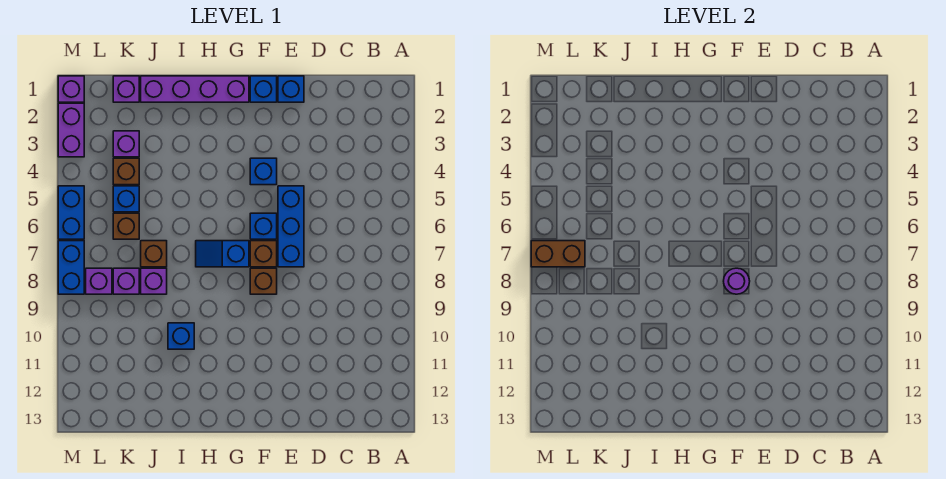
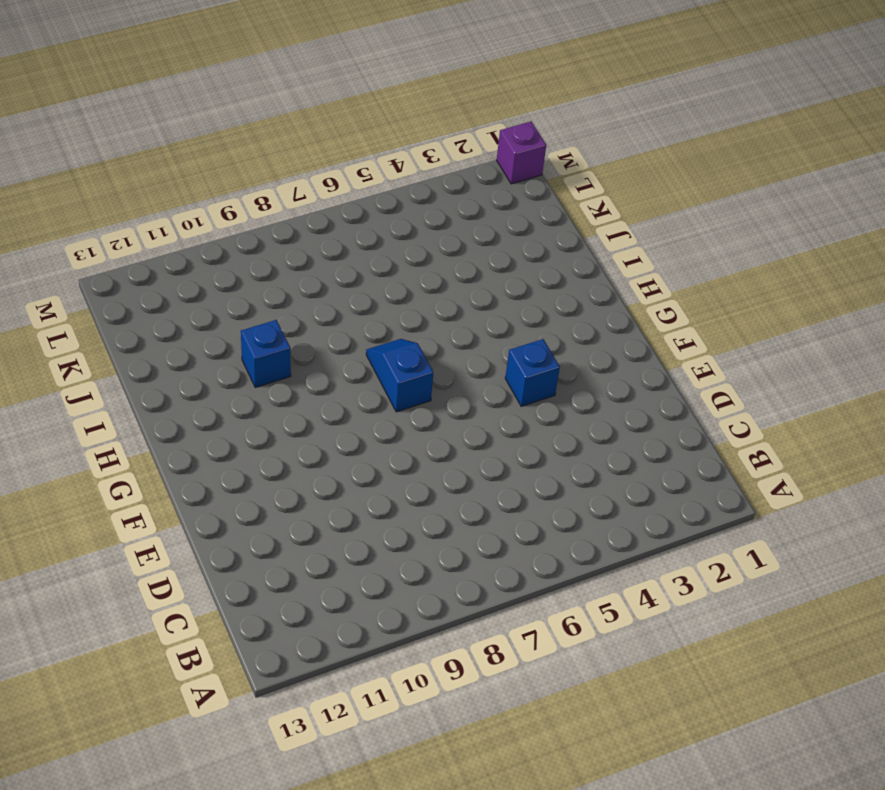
none -> blue 1x1 brick [278,76,304,102]
none -> blue 1x3 brick [278,186,304,267]
none -> blue 1x1 brick [250,76,277,102]

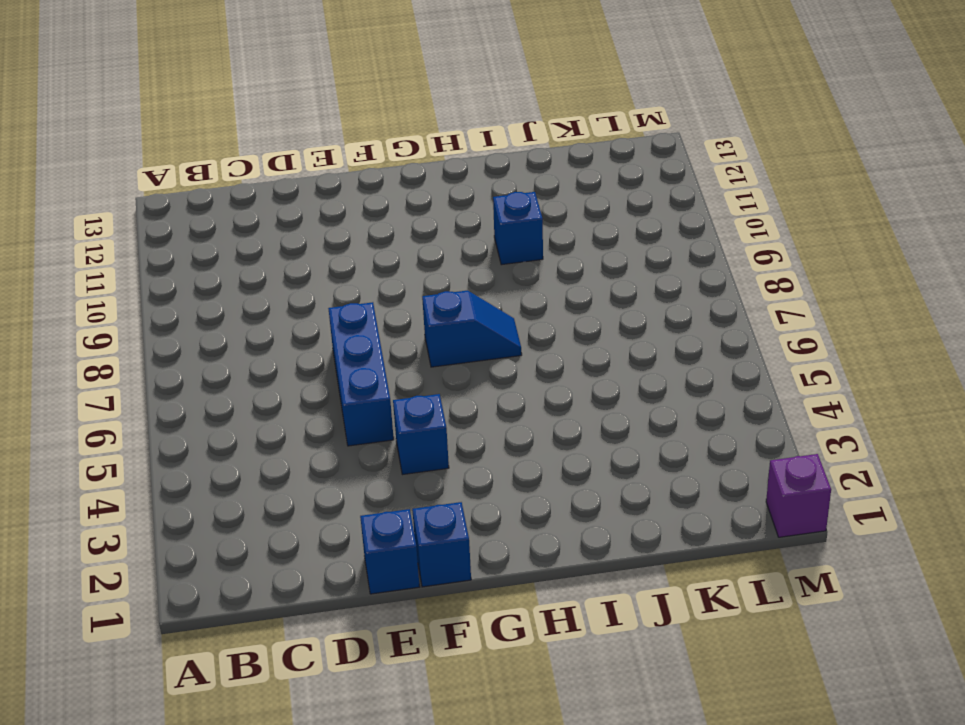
none -> blue 1x1 brick [250,213,277,239]
none -> brown 1x1 brick [250,241,277,267]
none -> brown 1x1 brick [250,268,277,294]

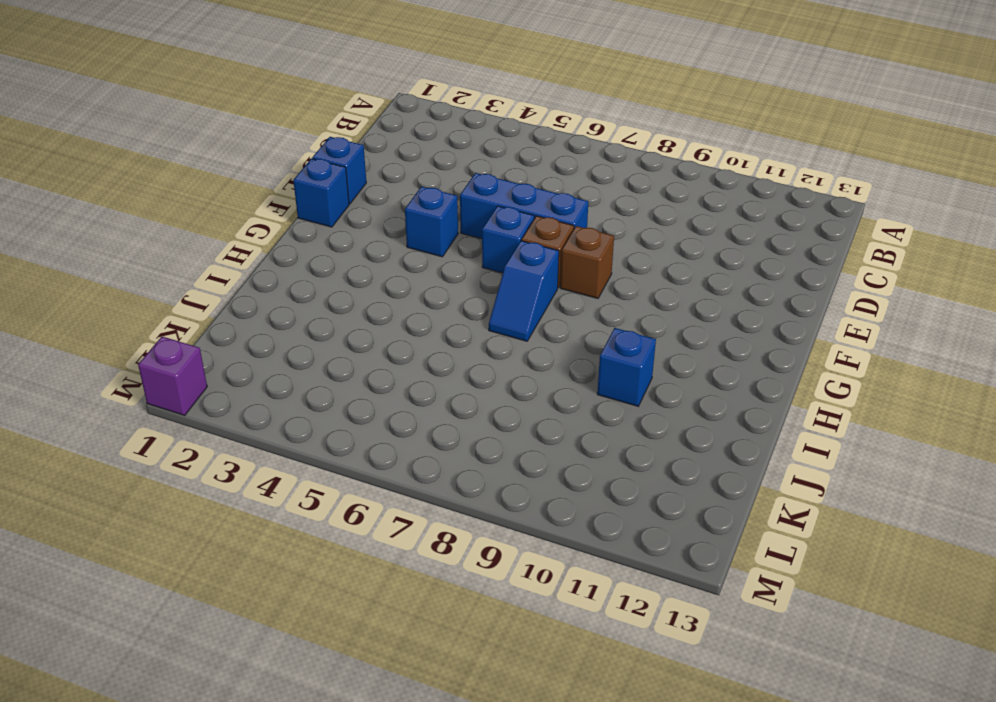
none -> purple 1x4 brick [141,76,249,102]
none -> brown 1x1 brick [141,241,167,267]
none -> purple 1x1 brick [141,268,167,294]

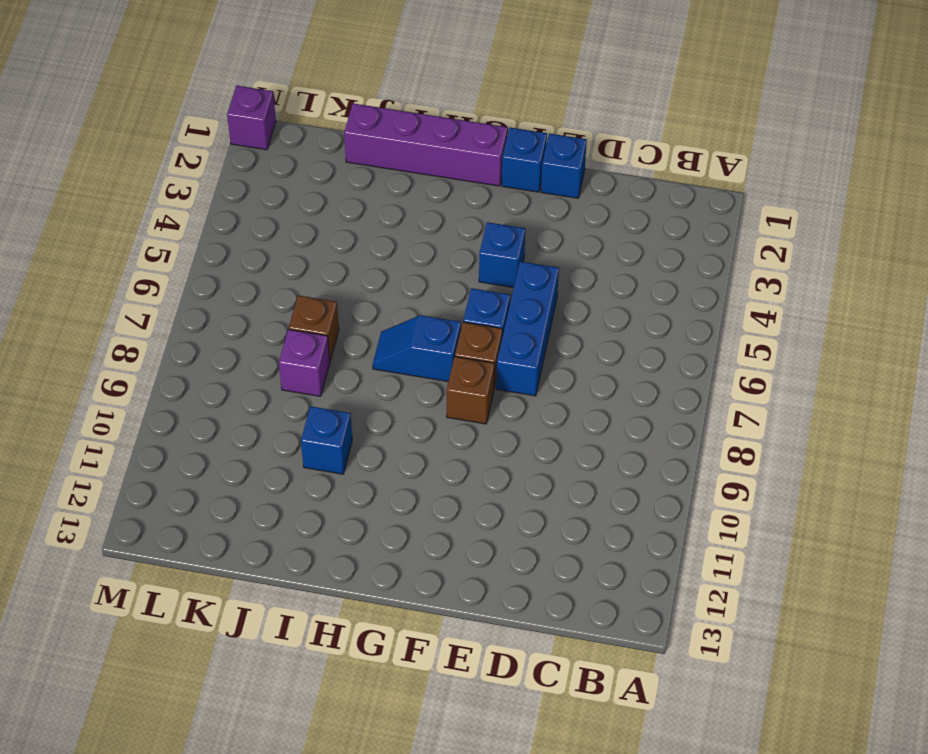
none -> purple 1x1 brick [113,76,139,102]
none -> purple 1x1 brick [113,131,139,157]
none -> brown 1x1 brick [113,158,139,185]

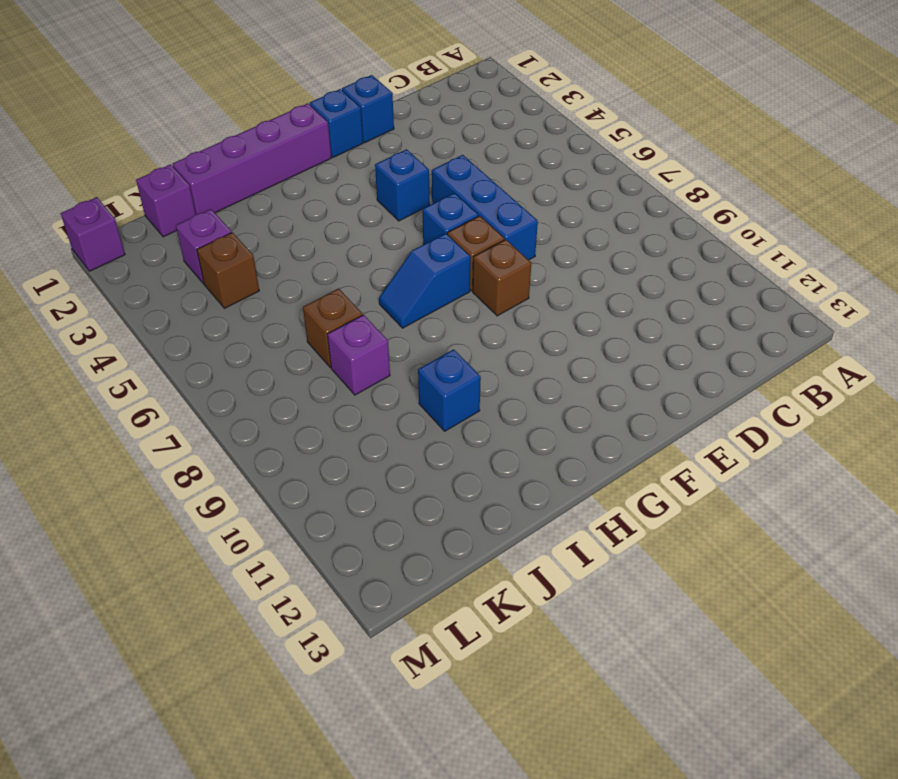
none -> blue 1x1 brick [113,186,139,212]
none -> brown 1x1 brick [113,213,139,239]
none -> purple 1x1 brick [113,268,139,294]

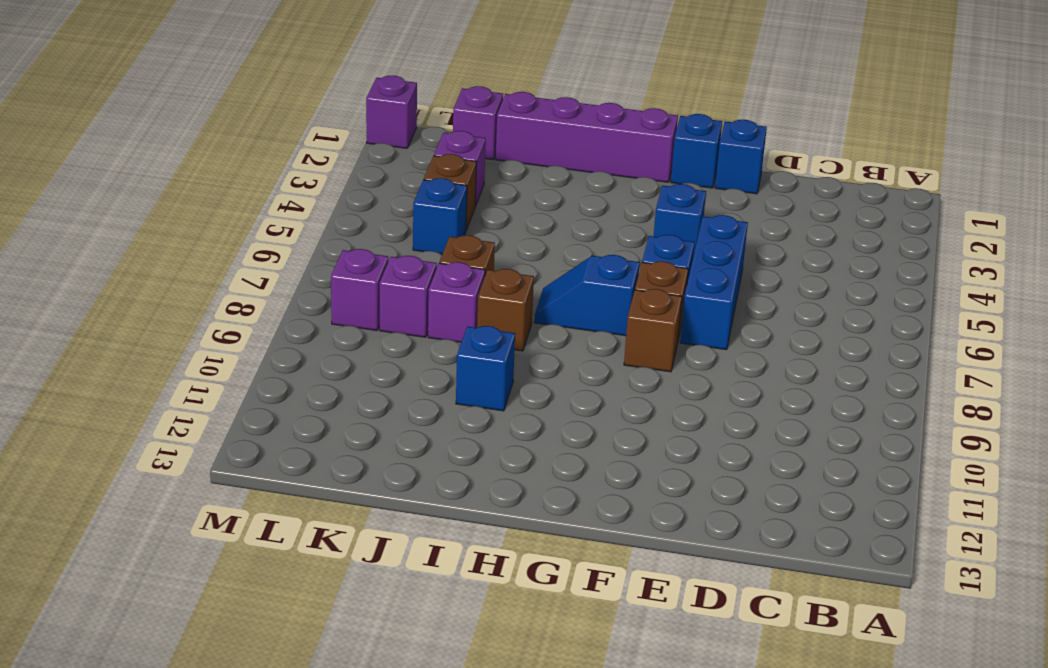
brown 1x1 brick [477,269,534,351] -> brown 1x1 brick moved to [113,213,139,239]
none -> purple 1x2 brick [58,103,84,157]
none -> blue 1x2 brick [58,186,84,239]
none -> blue 1x2 brick [58,241,84,294]

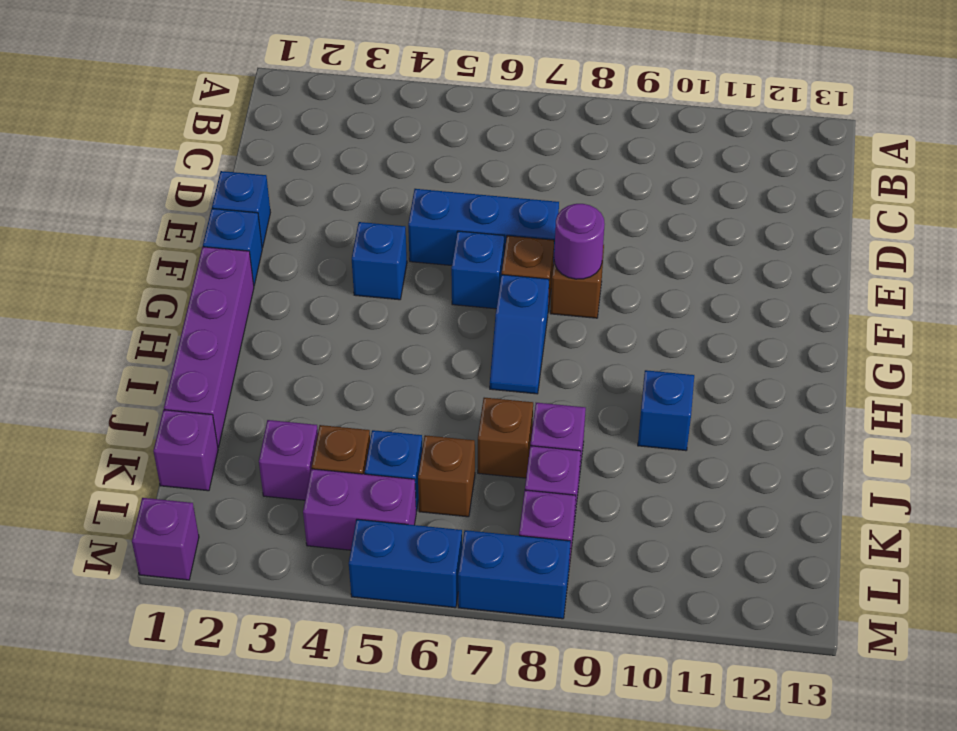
purple 1x2 brick [303,469,416,550] -> purple 1x2 brick moved to [58,103,84,157]
none -> brown 1x2 brick [531,241,585,267]

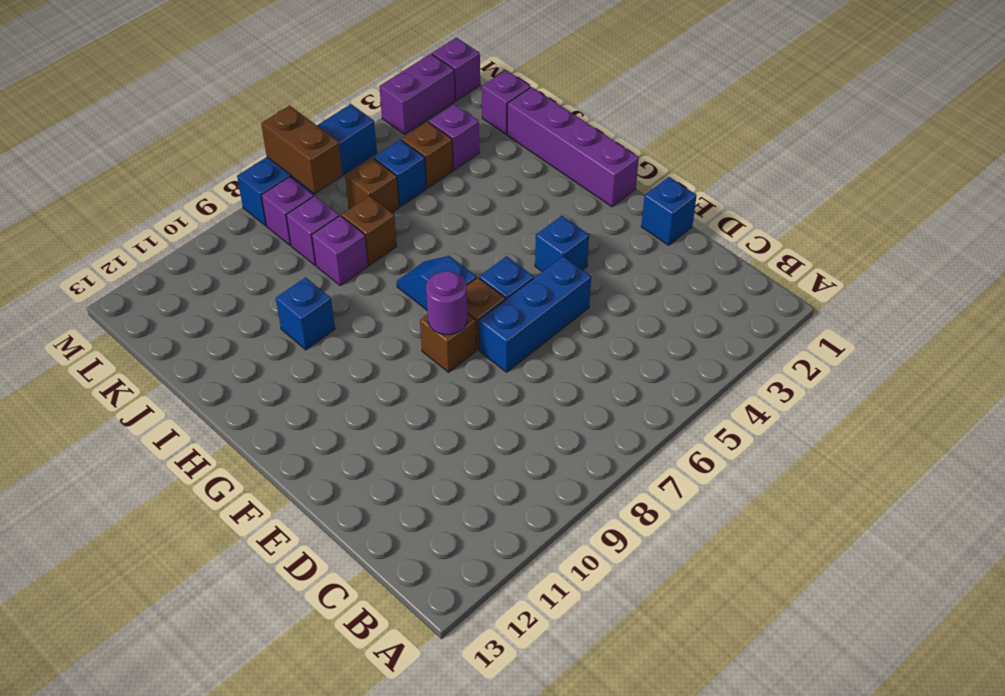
none -> blue 1x1 brick [250,76,277,102]

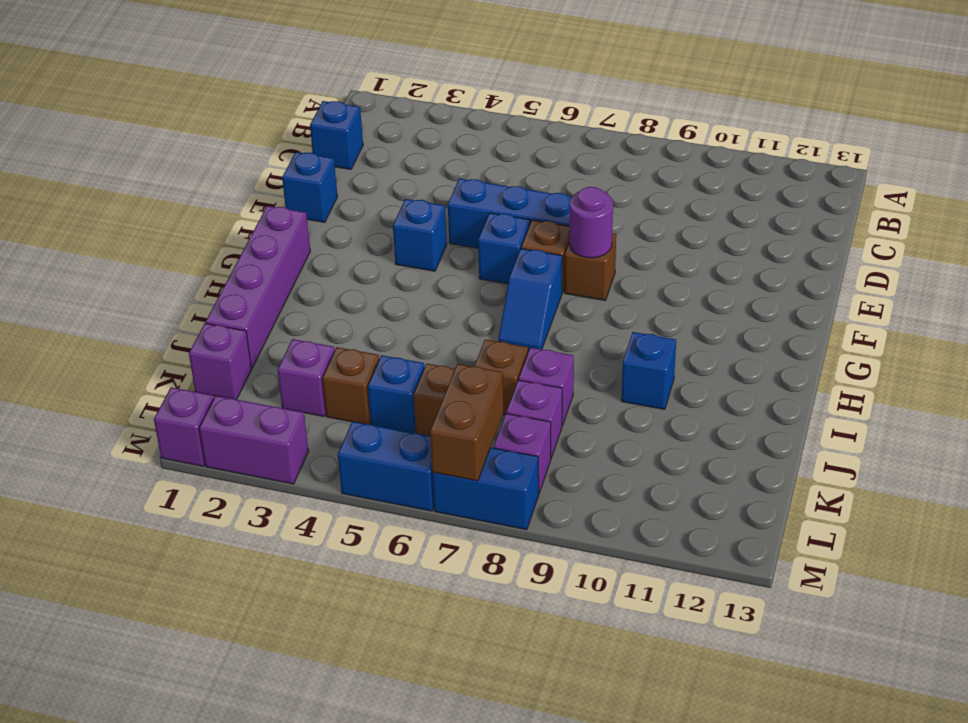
blue 1x1 brick [310,101,363,169] -> blue 1x1 brick moved to [250,76,277,102]

